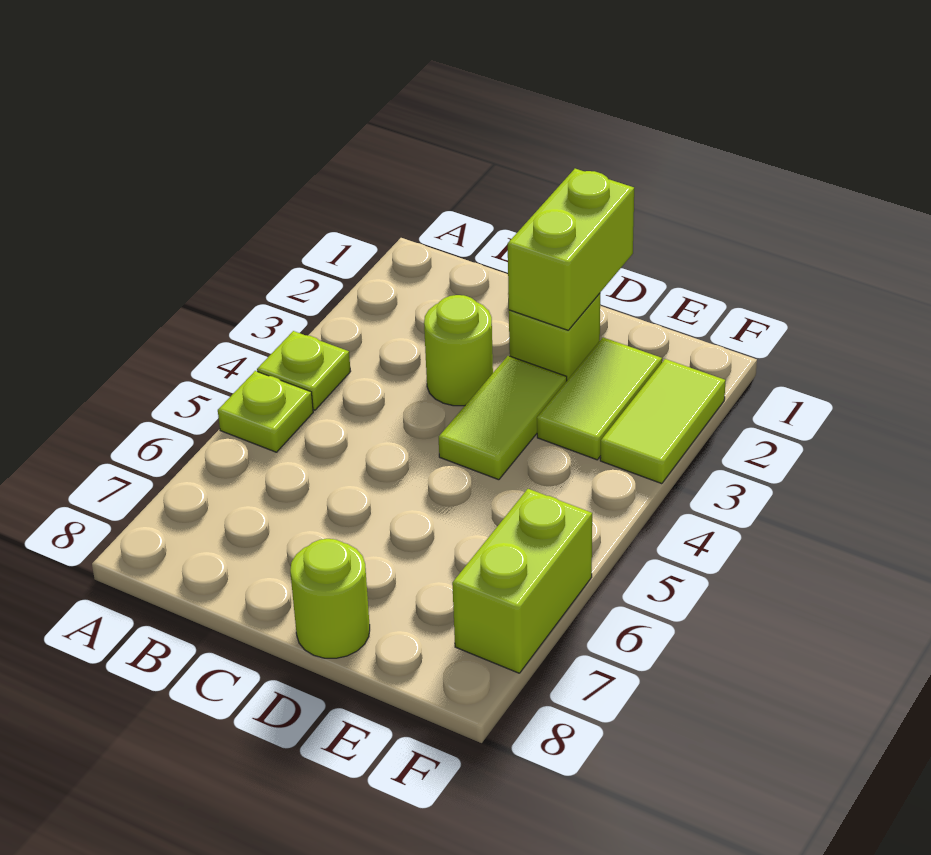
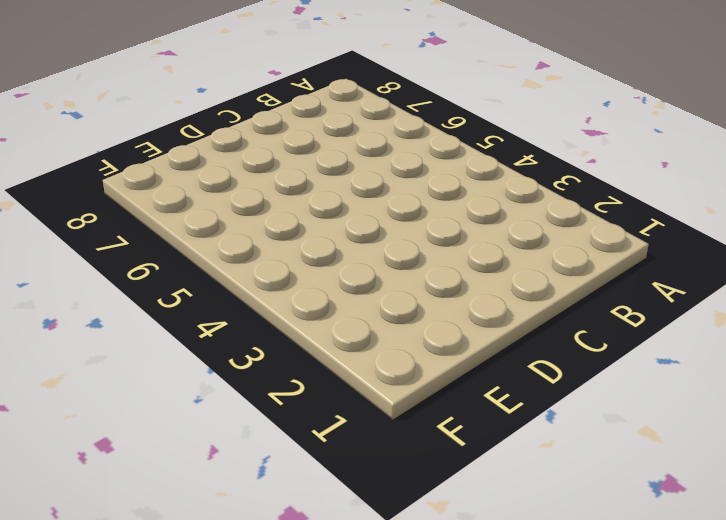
none -> lime 1x1 plate [257,331,351,410]
none -> lime 1x1 plate [218,371,313,452]

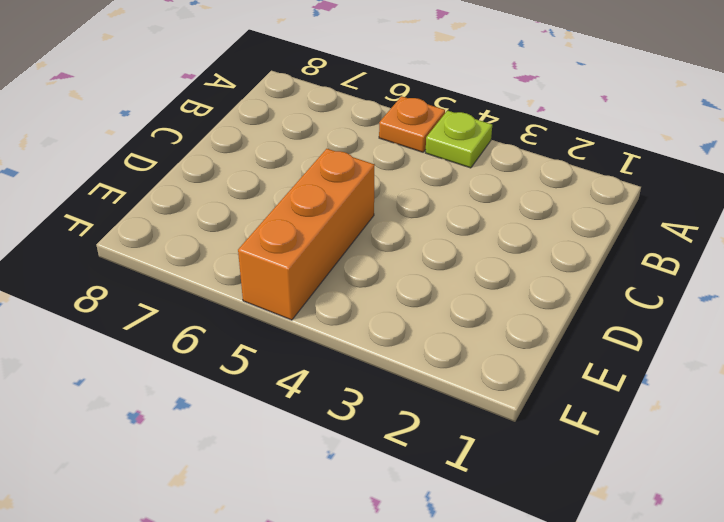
orange 1x1 plate [379,96,445,152] -> lime 1x1 plate [218,371,313,452]
orange 1x3 brick [238,149,375,320] -> none
none -> lime 1x1 round brick [424,295,493,406]
none -> lime 1x1 brick [509,293,600,380]

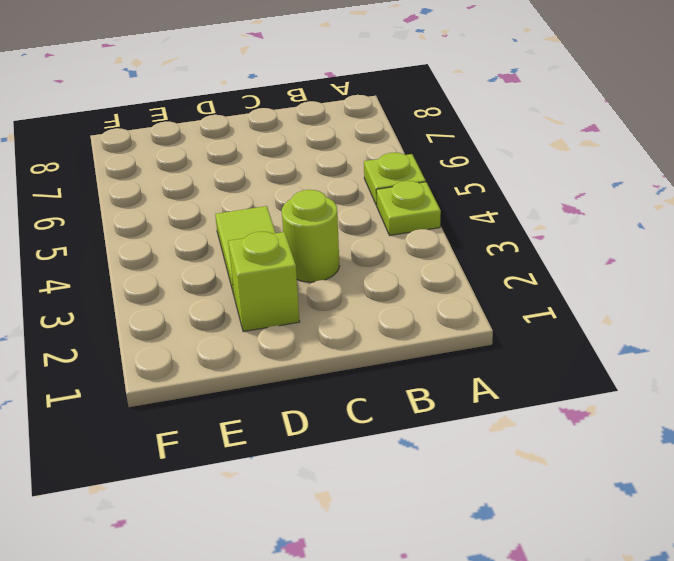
none -> lime 1x1 round brick [290,539,370,658]
none -> lime 1x2 tile [537,337,662,460]

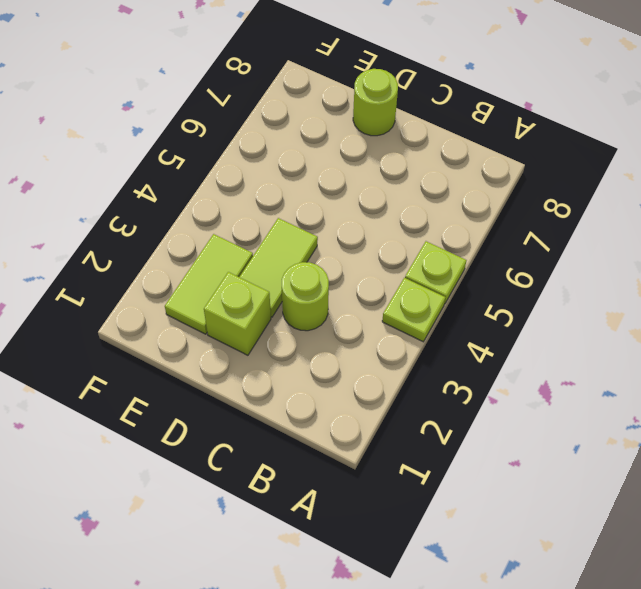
none -> lime 1x2 tile [600,359,726,484]
none -> lime 1x2 brick [452,489,592,673]

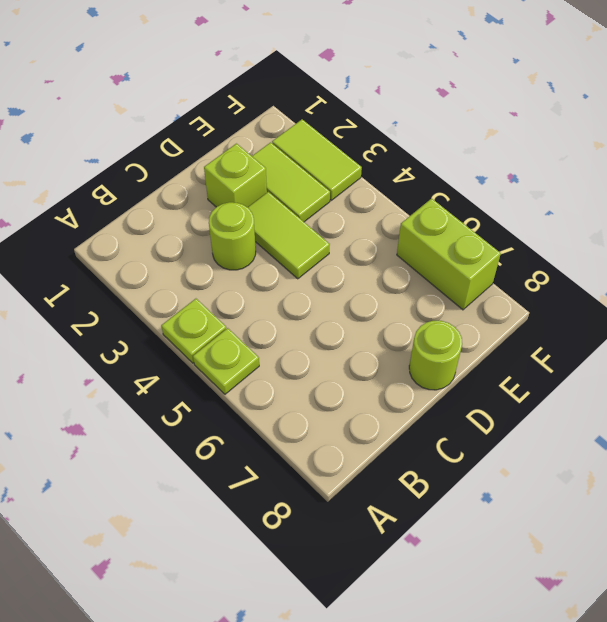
none -> lime 1x2 brick [508,169,634,330]

